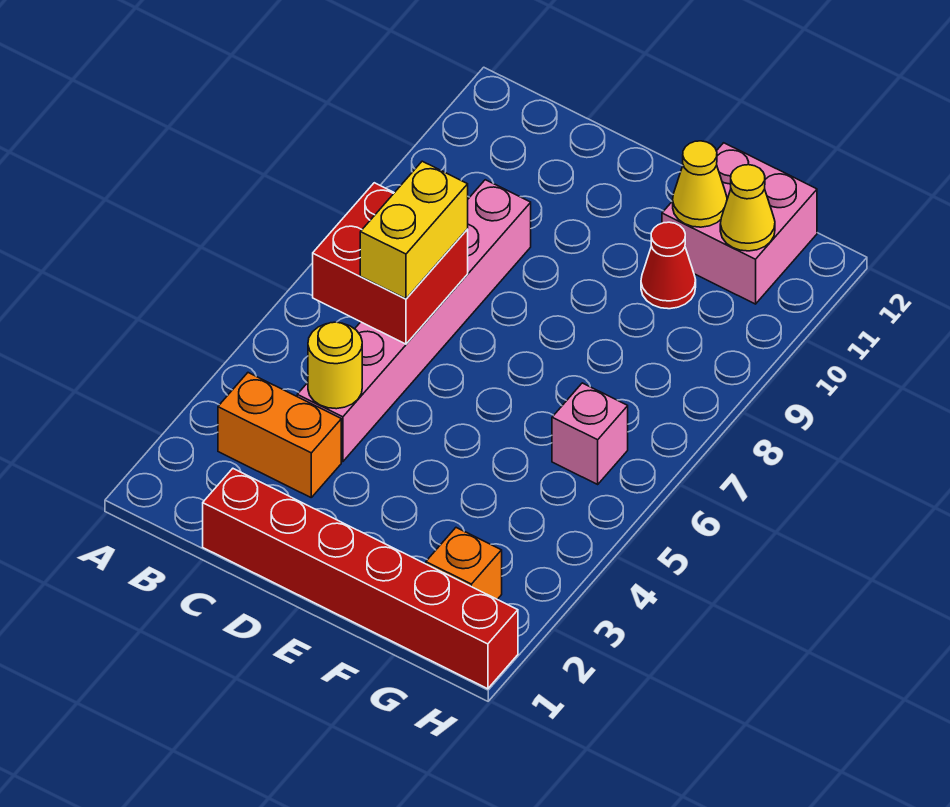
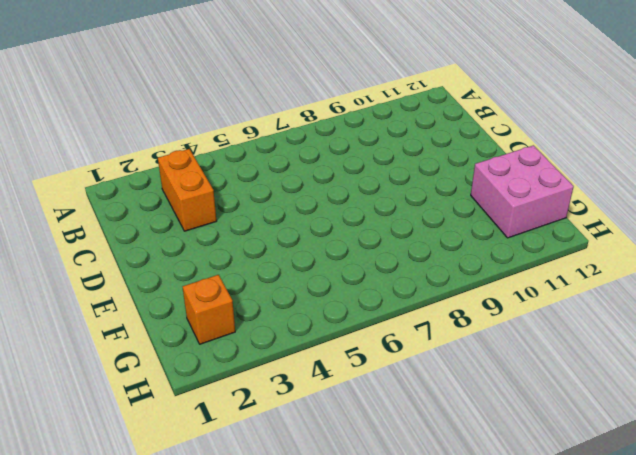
none -> red 1x6 brick [203,469,518,689]
none -> pink 1x6 brick [297,180,531,462]
none -> red 1x1 cone [641,222,696,309]

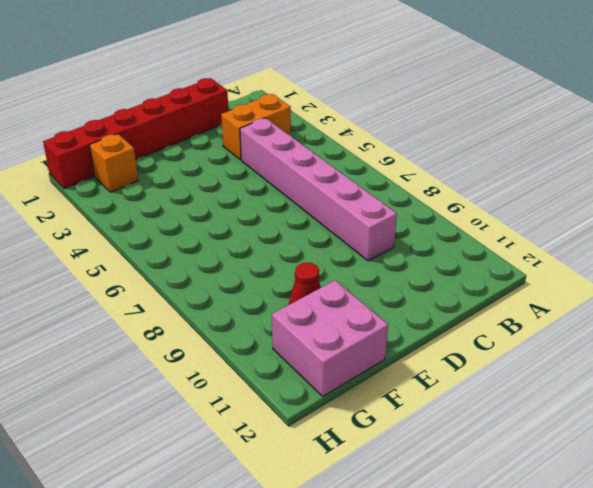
none -> pink 1x1 brick [552,383,628,484]
none -> red 2x2 brick [313,183,468,344]
none -> yellow 1x1 round brick [308,322,362,409]

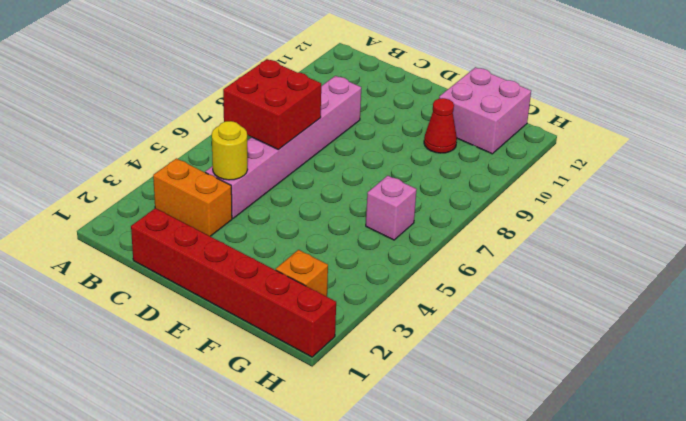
none -> yellow 1x1 cone [673,141,727,227]
none -> yellow 1x1 cone [720,164,775,251]
none -> yellow 1x2 brick [360,161,468,299]

